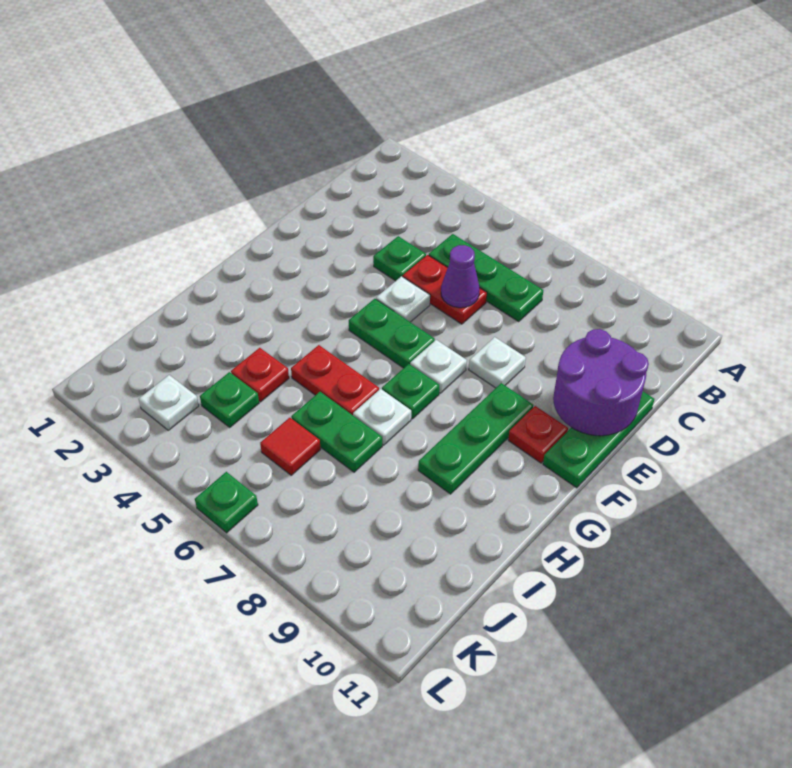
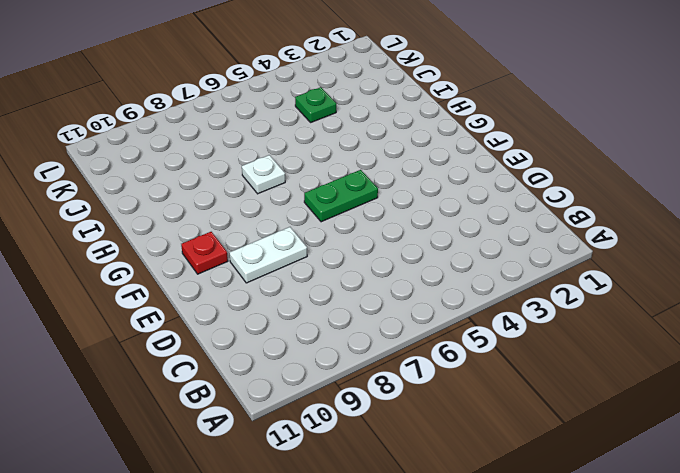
white 1x2 plate [229,227,307,283] -> white 1x1 plate [469,337,526,388]
none -> green 1x3 plate [429,234,543,321]
none -> green 1x1 plate [373,236,426,281]
none -> red 1x2 plate [403,255,487,324]

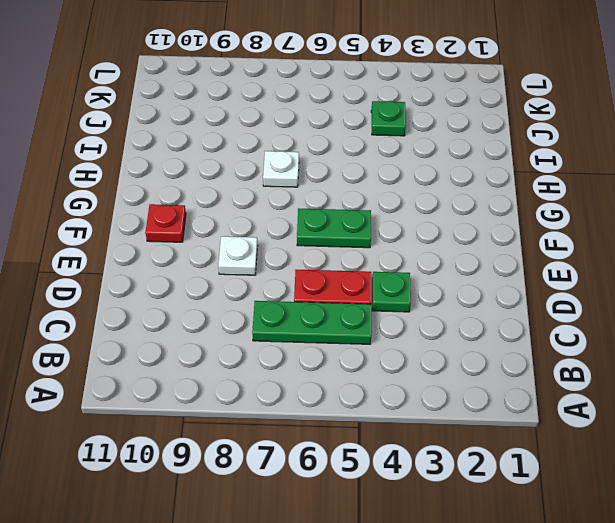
none -> green 1x3 plate [543,392,654,488]
none -> white 1x1 plate [376,276,430,322]
none -> white 1x1 plate [410,340,467,393]

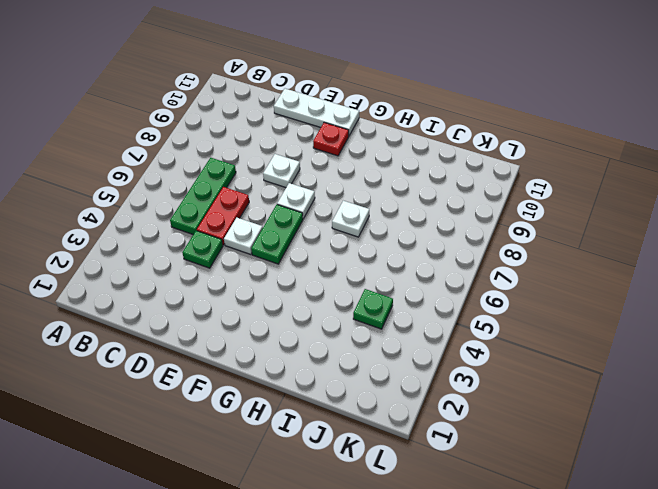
white 1x3 plate [274,89,359,136] -> green 1x3 plate [543,392,654,488]
none -> green 1x3 plate [418,383,533,494]
none -> green 1x1 plate [382,364,439,419]
none -> red 1x2 plate [291,345,379,415]

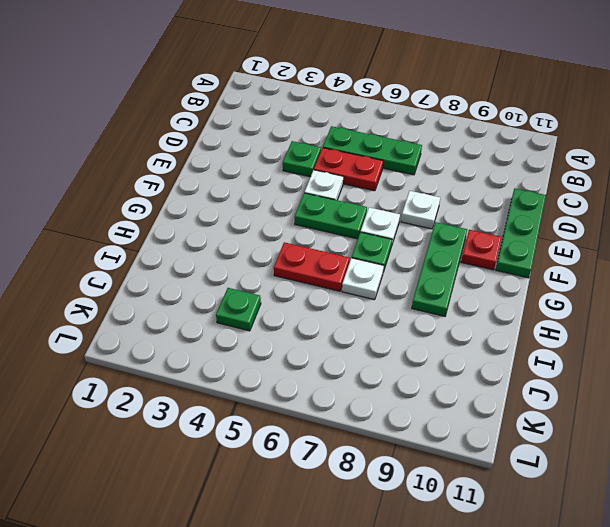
none -> red 1x1 plate [231,348,289,402]
none -> green 1x2 plate [291,392,382,472]
none -> red 1x1 tile [260,418,321,475]

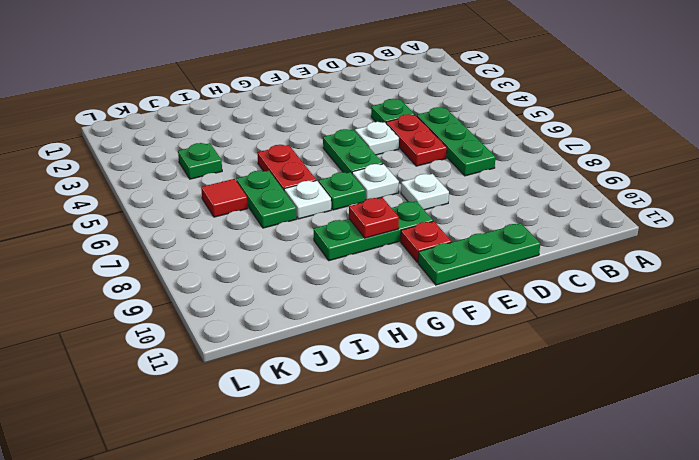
red 1x1 plate [349,198,399,238] -> red 1x1 plate moved to [231,348,289,402]
none -> white 1x1 plate [139,375,199,430]
none -> green 1x1 plate [195,472,258,533]
none -> purple 1x1 cone [441,245,480,308]

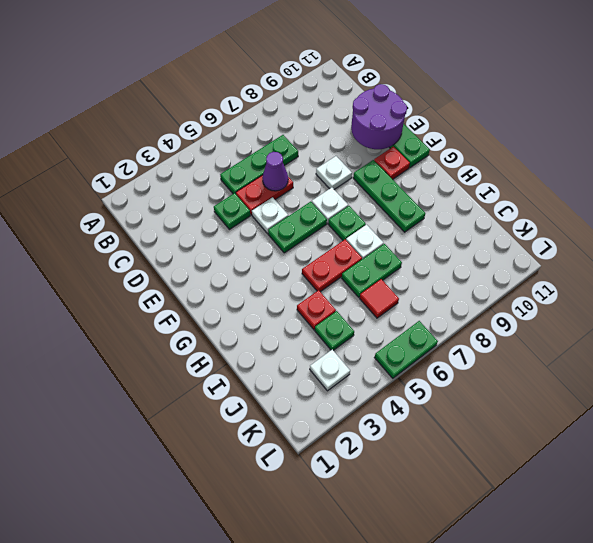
green 1x2 plate [375,321,438,378] -> green 1x1 plate [195,472,258,533]

